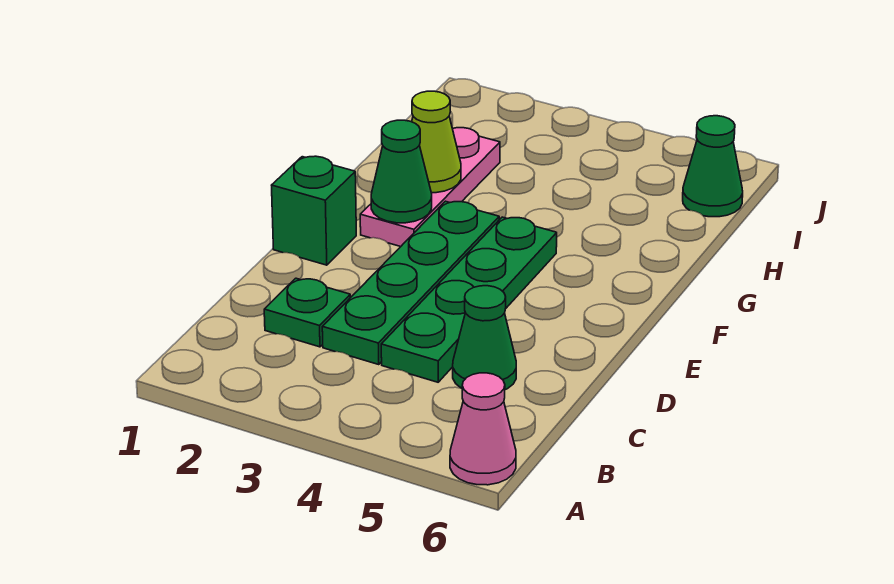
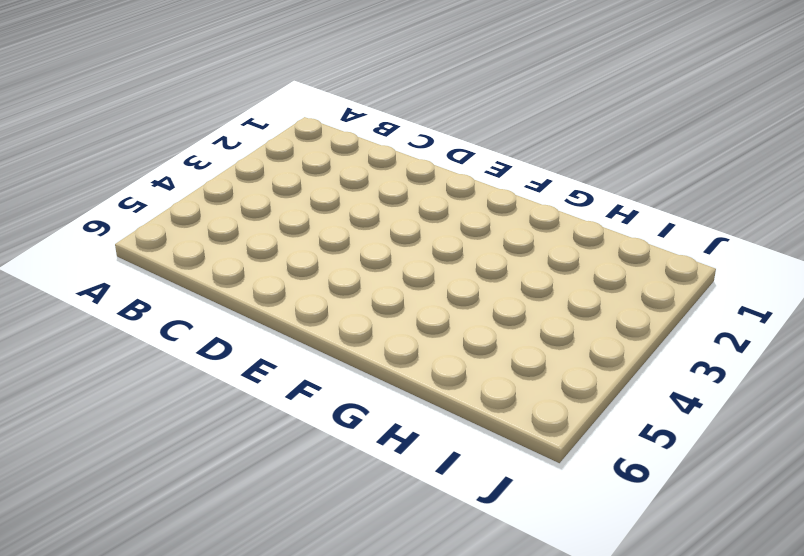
none -> pink 1x1 cone [450,373,516,485]
none -> green 1x1 plate [264,278,350,347]

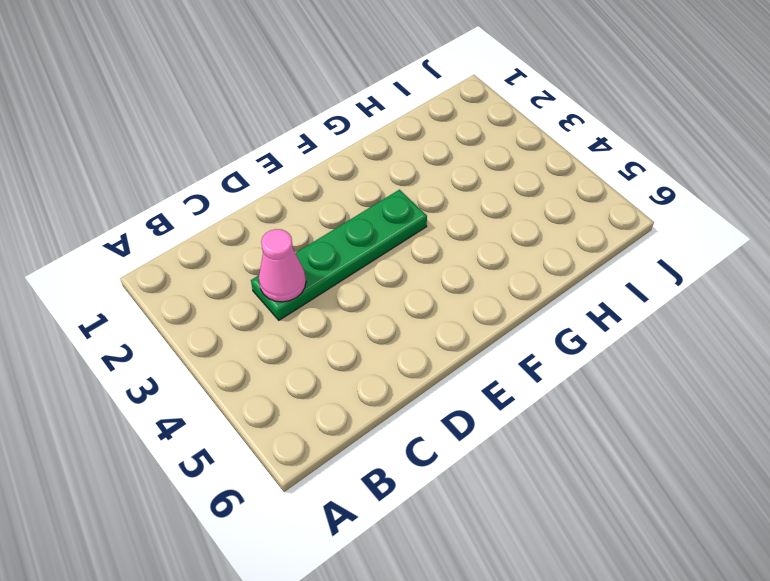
pink 1x1 cone [259,229,306,302] -> pink 1x1 cone moved to [450,373,516,485]
none -> green 1x1 plate [264,278,350,347]
none -> green 1x4 plate [381,217,557,382]

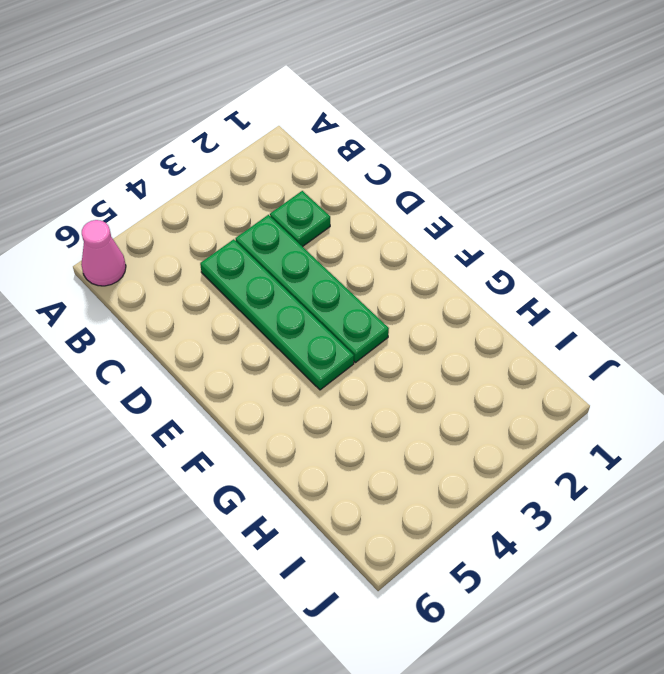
none -> green 1x1 cone [453,286,516,390]
none -> green 1x1 brick [272,156,356,265]

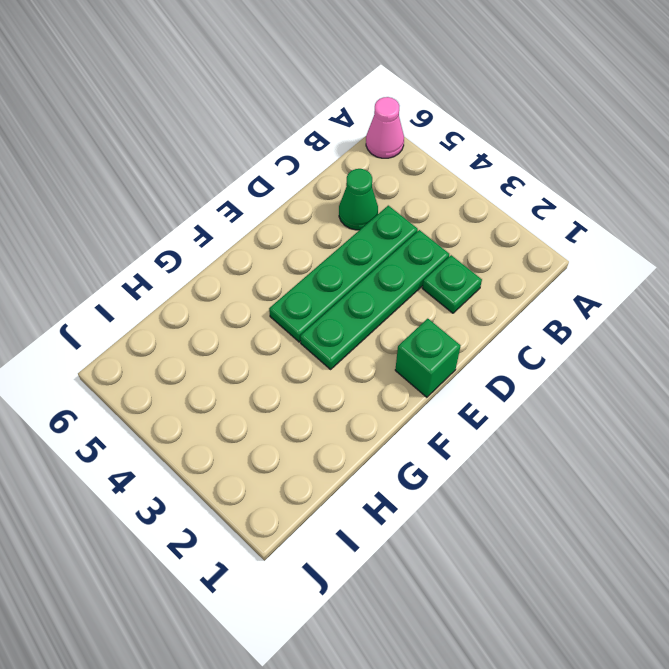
none -> pink 1x3 plate [360,128,500,247]
none -> green 1x1 cone [683,116,743,217]

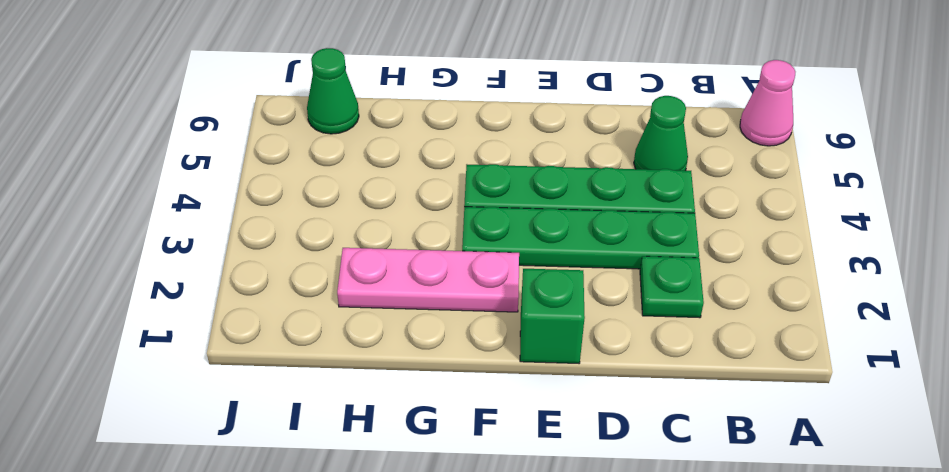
none -> green 1x1 cone [371,120,432,223]
none -> lime 1x1 cone [412,91,461,193]

